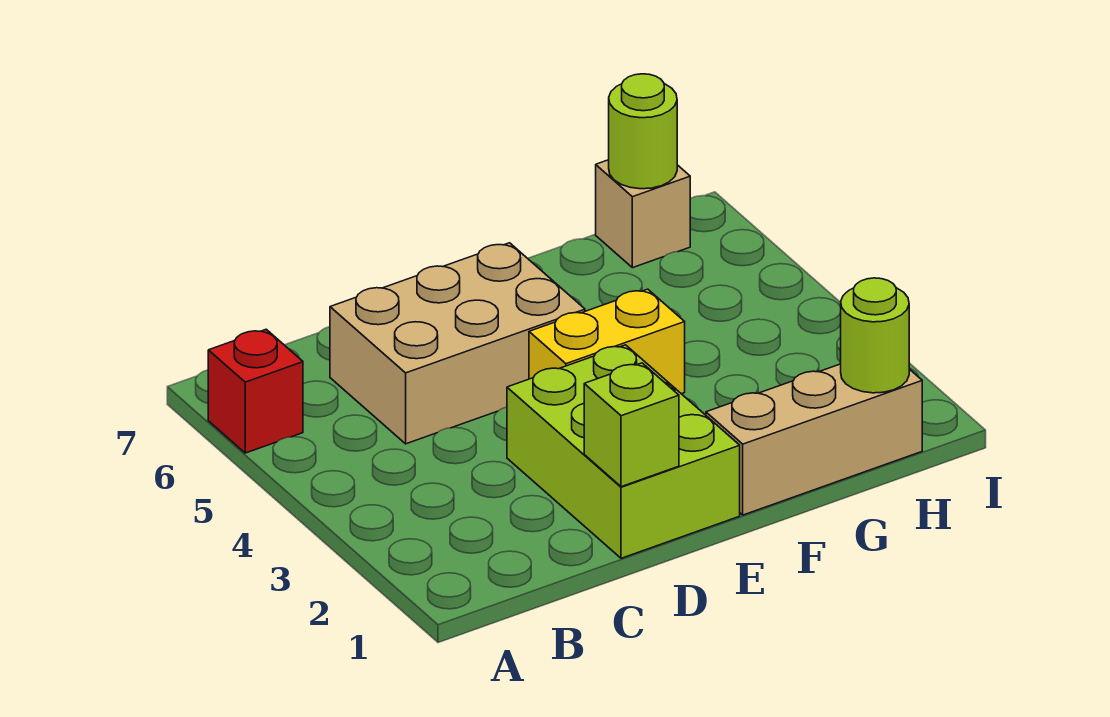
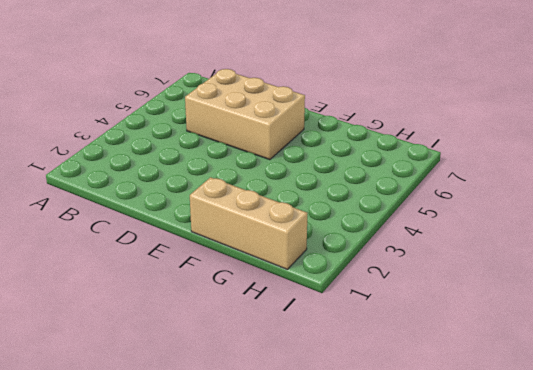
none -> red 1x1 brick [208,329,303,453]
none -> lime 2x3 brick [507,345,740,558]

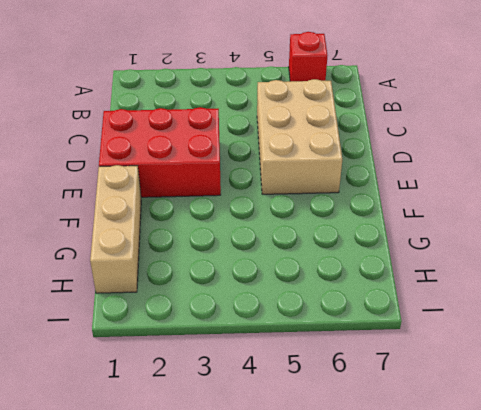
red 2x3 brick [99,107,221,197] -> lime 2x3 brick [507,345,740,558]
none -> yellow 1x2 brick [529,289,685,394]
none -> tan 1x1 brick [596,160,690,268]

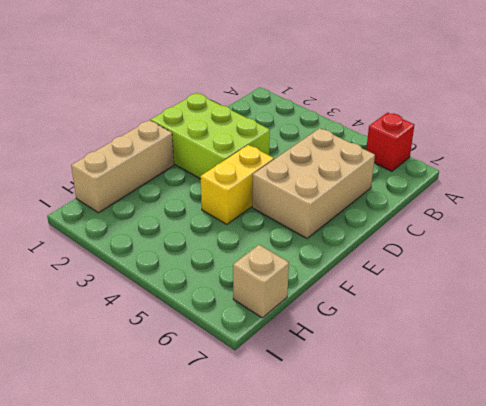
none -> lime 1x1 brick [584,363,679,487]
none -> lime 1x1 round brick [841,278,909,393]

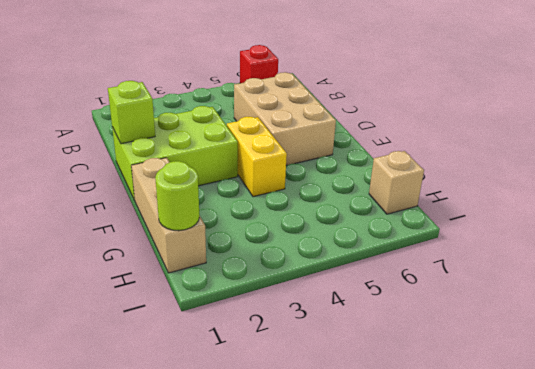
none -> lime 1x1 round brick [609,74,677,189]

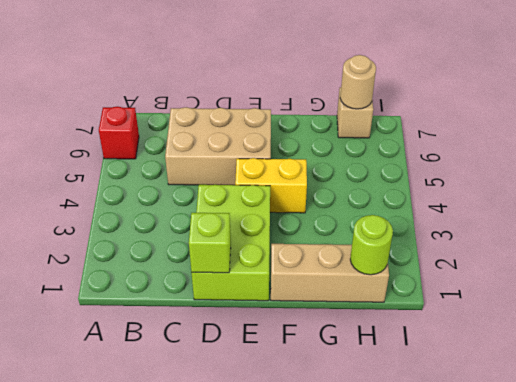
tan 1x1 round brick [340,55,376,109] -> lime 1x1 round brick [609,74,677,189]

